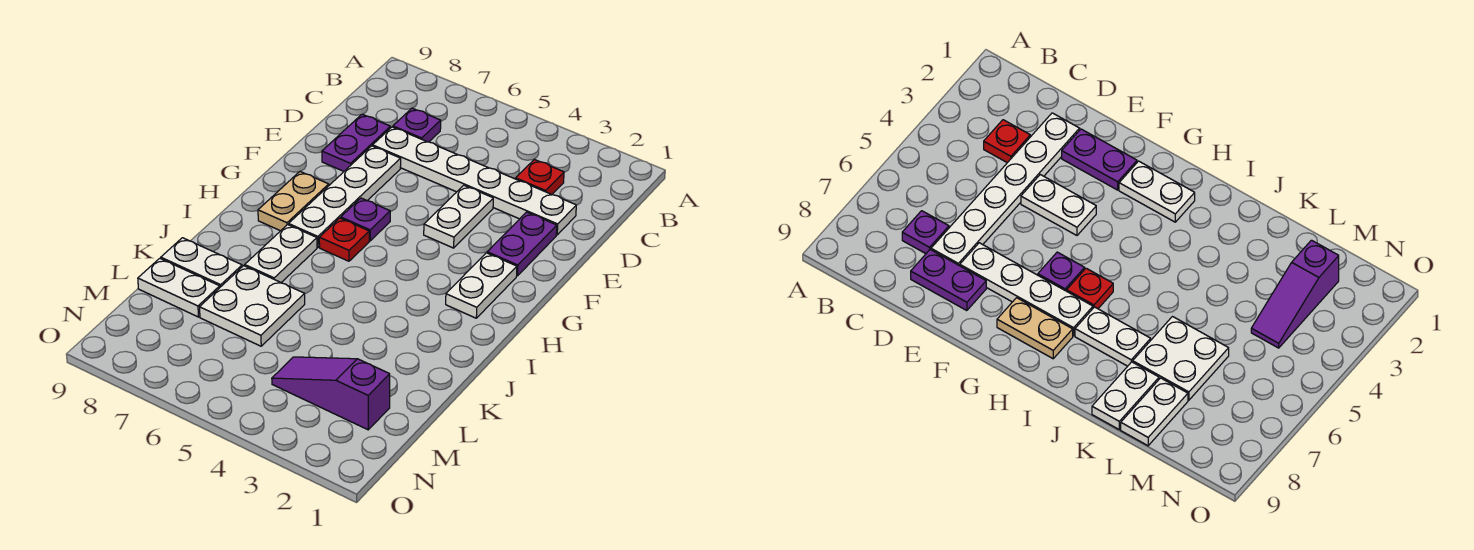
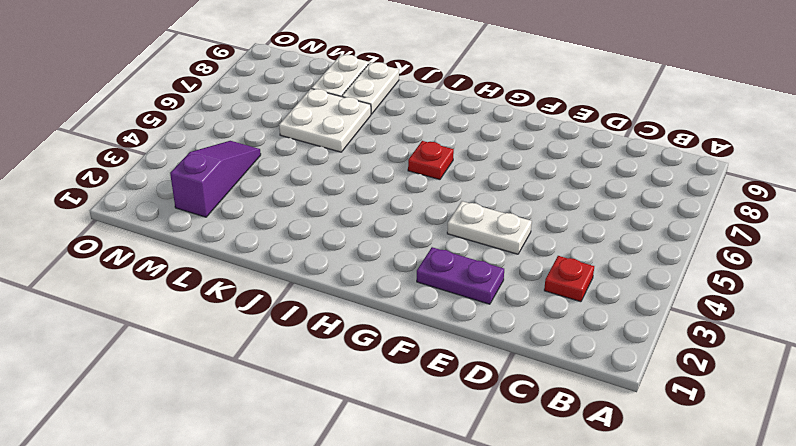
none -> purple 1x1 plate [393,108,441,142]
none -> white 1x6 plate [373,127,576,235]
none -> purple 1x2 plate [322,114,390,171]

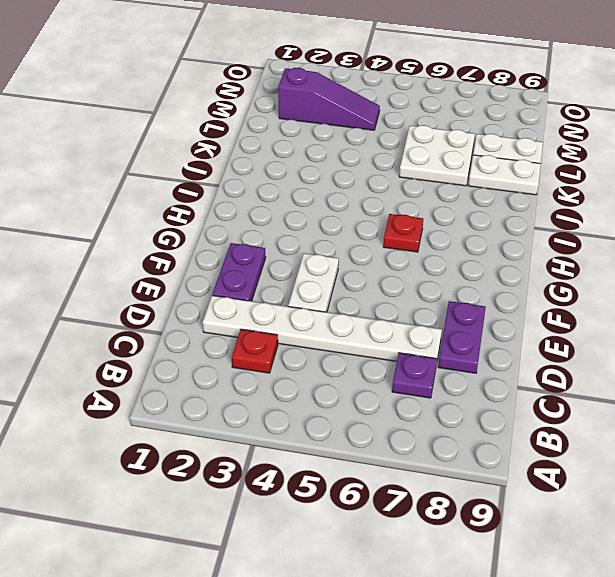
none -> white 1x4 plate [289,146,401,247]
none -> white 1x2 plate [446,253,517,318]
none -> purple 1x1 plate [341,198,390,241]

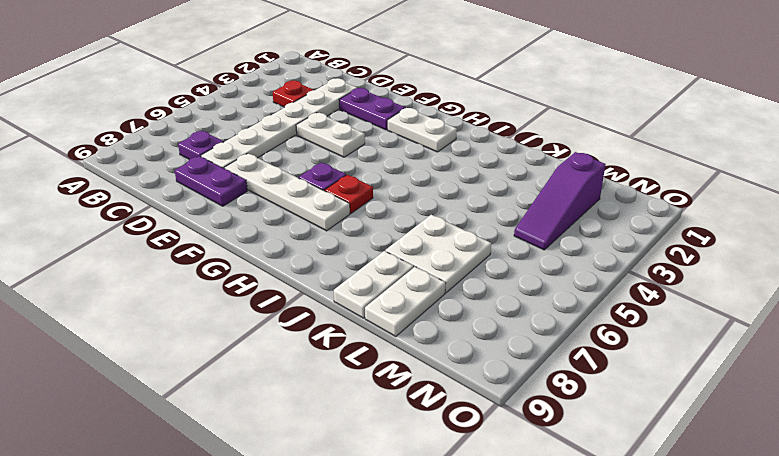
none -> tan 1x2 plate [258,171,329,231]
none -> white 1x2 plate [245,225,317,282]

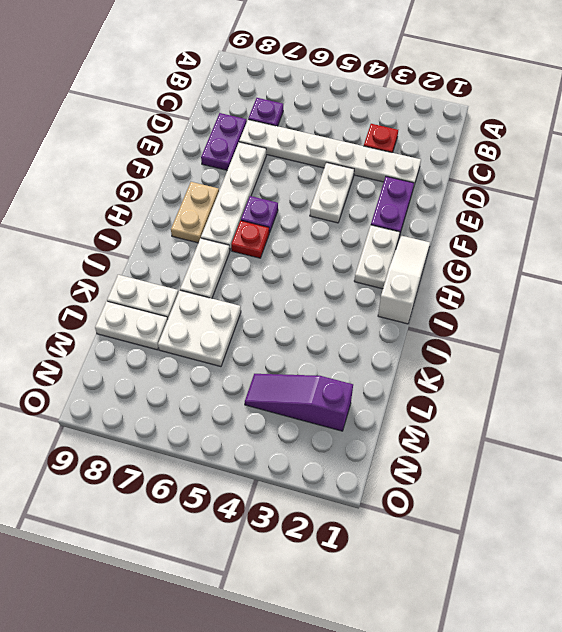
white 1x3 slope [378,236,430,324] -> none

